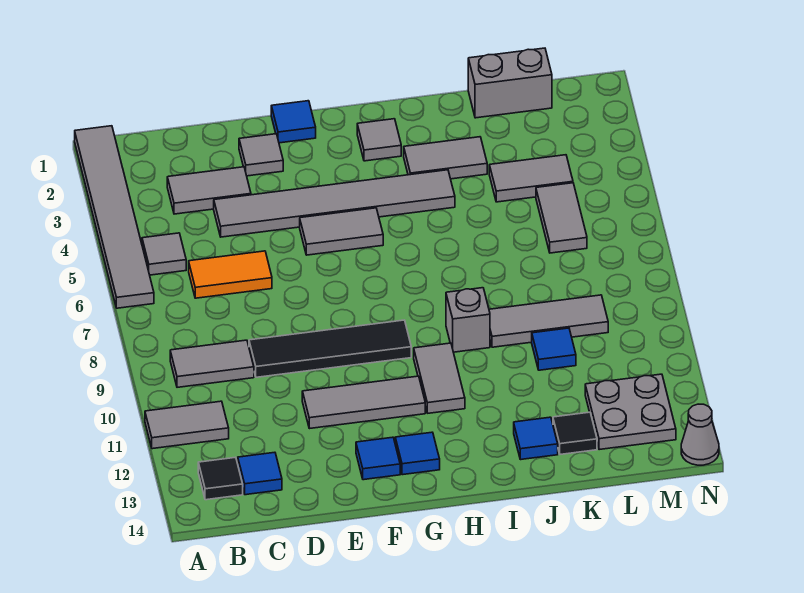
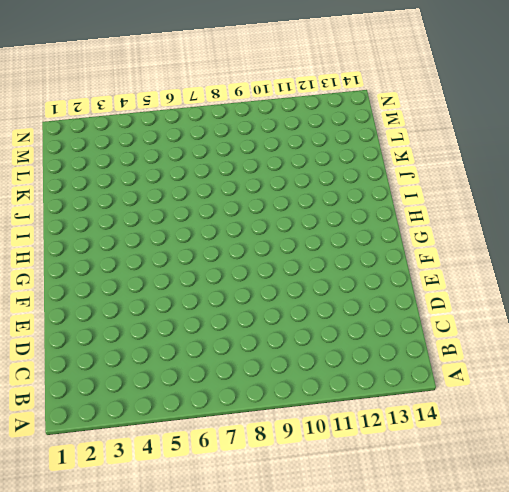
none -> grey 1x6 tile [75,126,154,308]
none -> grey 1x2 tile [145,401,229,449]
none -> grey 1x1 tile [142,233,186,275]

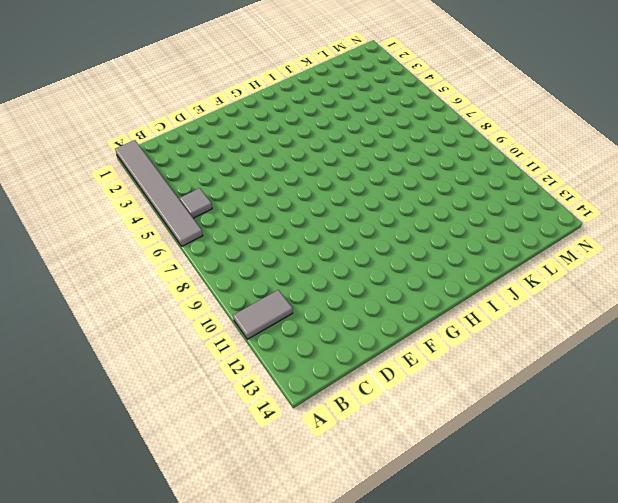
none -> grey 1x2 tile [170,340,254,387]
none -> black 1x1 tile [198,457,243,500]
none -> grey 1x2 tile [167,167,251,214]

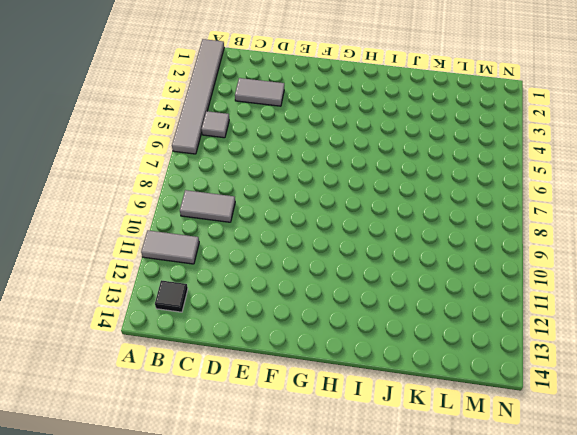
none -> orange 1x2 tile [189,251,272,298]
none -> blue 1x1 tile [238,452,282,495]
none -> grey 1x6 tile [214,170,455,237]

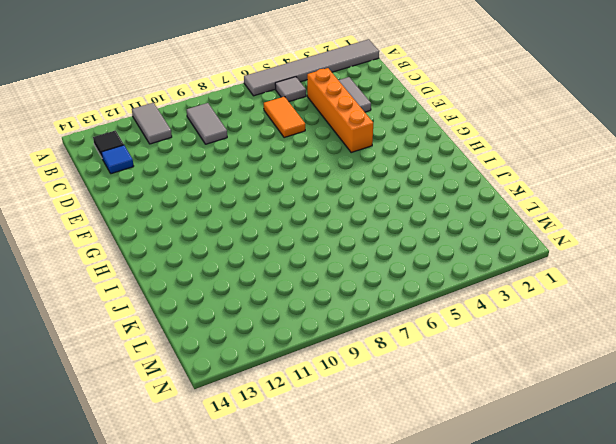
orange 1x4 brick [307,68,373,152] -> grey 1x6 tile [214,170,455,237]
none -> black 1x4 tile [249,320,411,377]
none -> grey 1x1 tile [239,134,283,176]
none -> grey 1x3 tile [302,376,425,429]

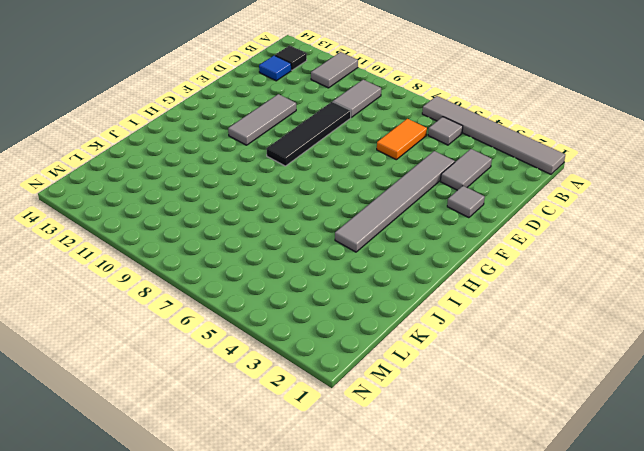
none -> blue 1x1 tile [271,101,316,143]
none -> grey 1x2 tile [300,208,383,255]
none -> blue 1x1 tile [356,437,400,480]

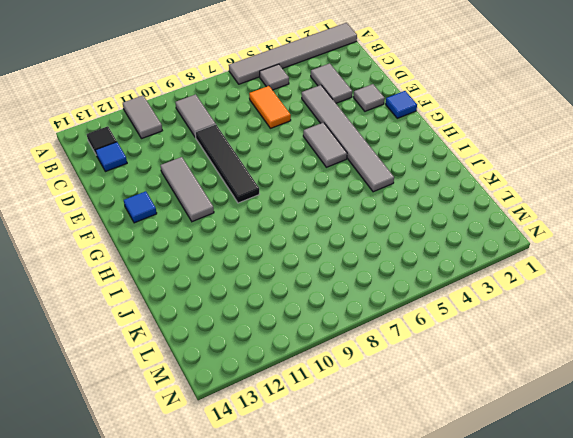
none -> blue 1x1 tile [395,432,440,475]
none -> grey 1x1 tile [357,119,401,161]
none -> grey 1x2 tile [414,343,465,413]

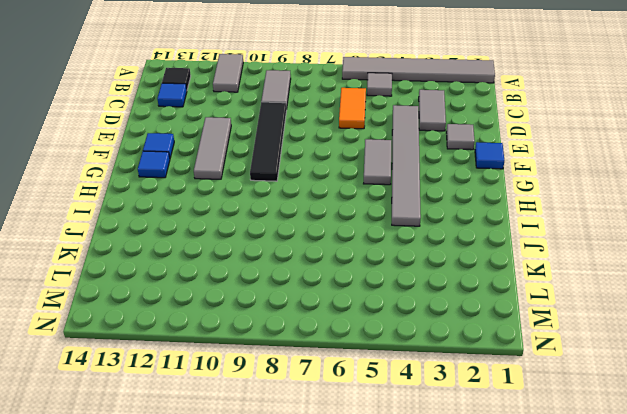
none -> grey 1x1 tile [357,119,401,161]
none -> grey 1x2 tile [414,343,465,413]
none -> grey 1x2 tile [404,137,487,179]

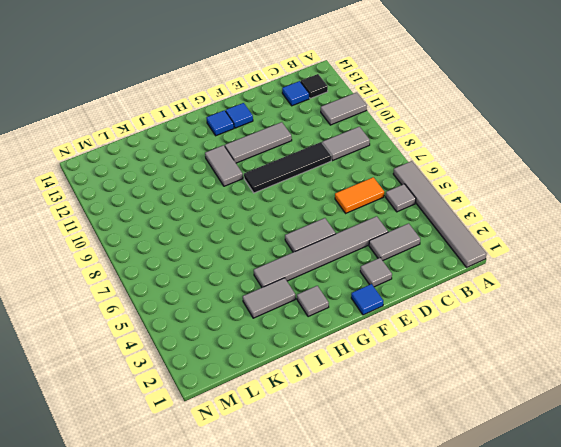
none -> grey 1x1 brick [446,288,490,352]
none -> grey 1x3 tile [489,295,608,347]
none -> blue 1x1 tile [514,417,558,460]

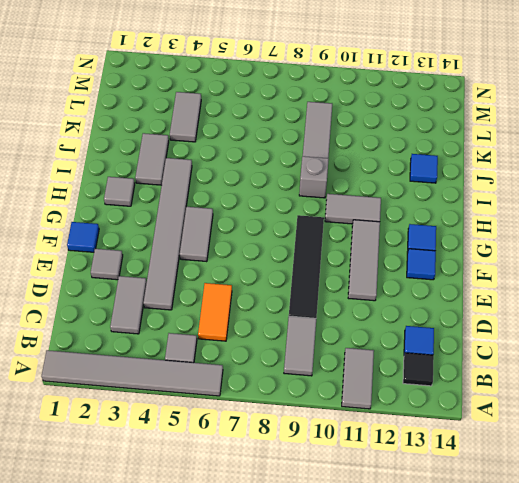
none -> grey 1x2 brick [468,48,552,118]
none -> blue 1x1 tile [532,328,576,370]
none -> black 1x1 tile [553,412,597,454]

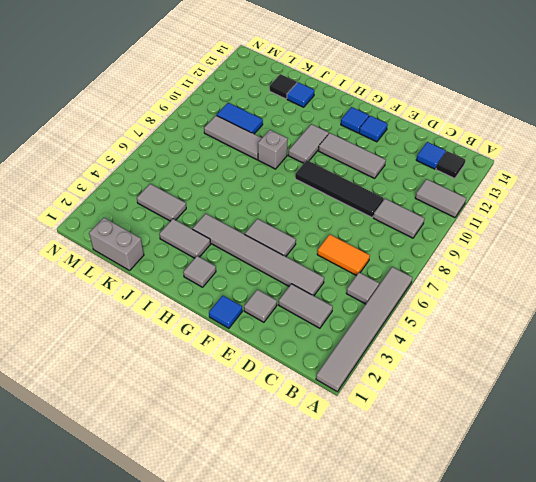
blue 1x2 tile [217,103,263,134] -> blue 1x1 tile [532,328,576,370]
none -> grey 1x2 tile [536,183,587,253]
none -> grey 2x2 plate [585,374,676,450]
none -> grey 1x1 cone [681,404,719,465]

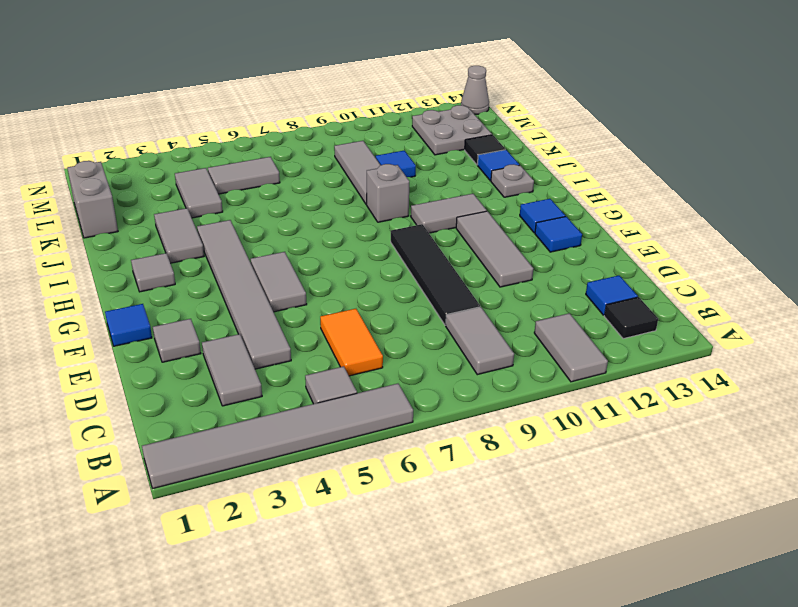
grey 1x1 plate [491,164,534,197] -> none

